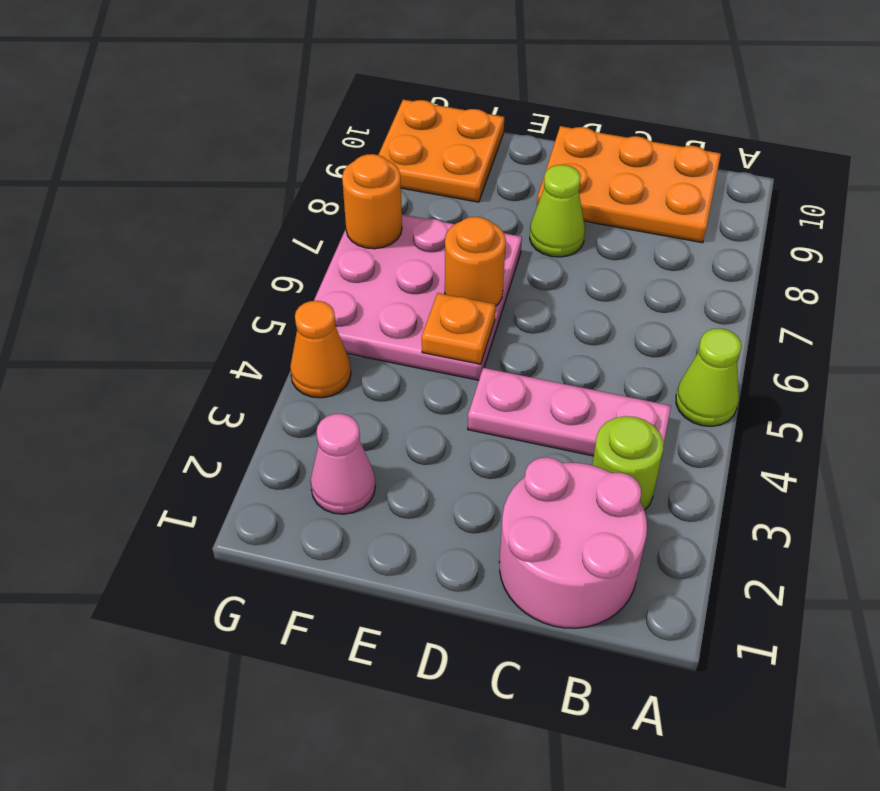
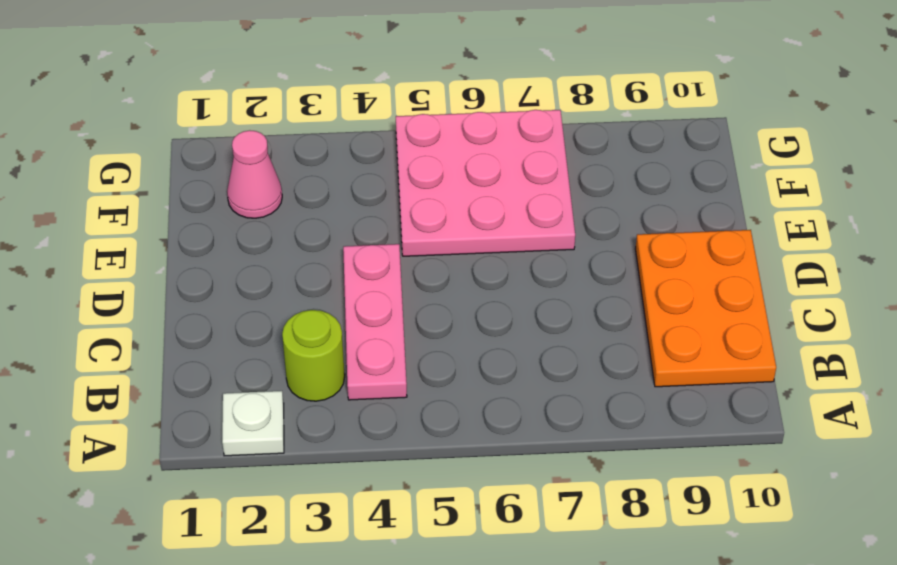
white 1x1 plate [222,391,284,456] -> none
none -> lime 1x1 cone [676,328,741,426]
none -> pink 2x2 round brick [499,457,647,628]
none -> lime 1x1 cone [530,165,585,257]

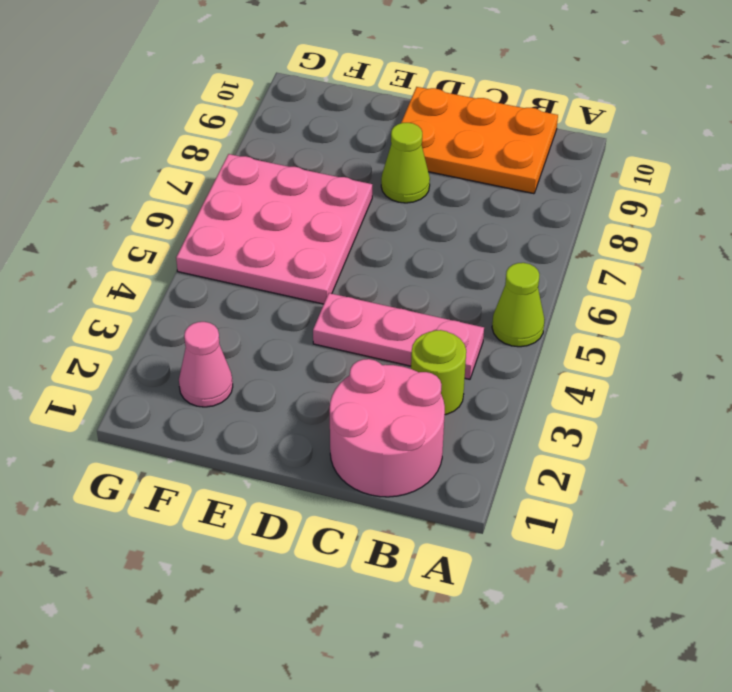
none -> orange 2x2 plate [379,100,504,202]
none -> orange 1x1 cone [290,301,351,398]
none -> orange 1x1 plate [422,293,496,364]

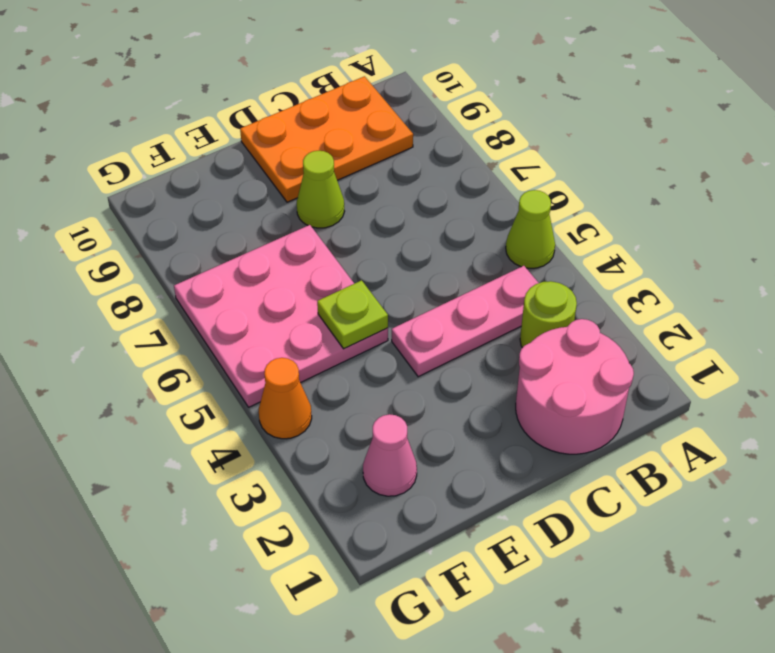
lime 1x1 plate [317,280,388,349] -> orange 1x1 plate [422,293,496,364]
none -> orange 2x2 plate [379,100,504,202]
none -> orange 1x1 round brick [445,217,506,306]
none -> orange 1x1 round brick [342,154,402,249]

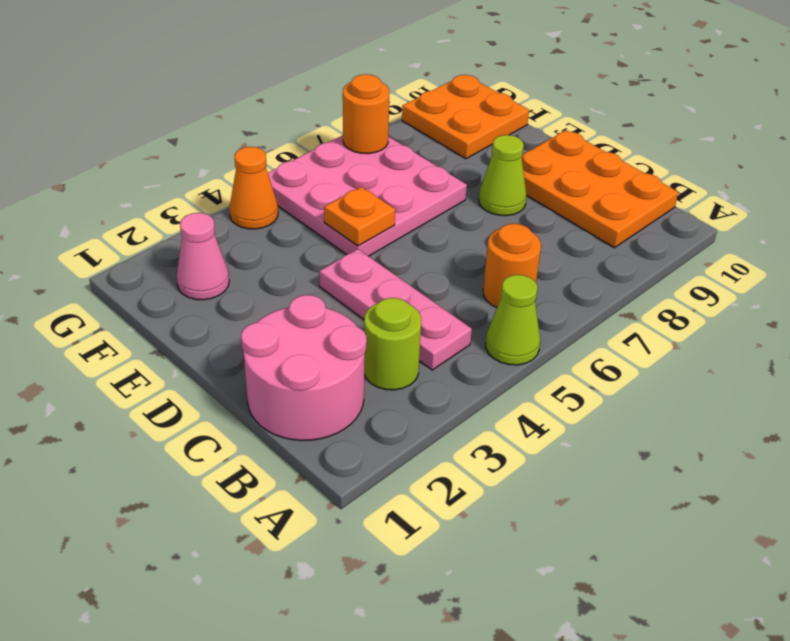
orange 1x1 round brick [483,224,541,308] -> orange 1x1 round brick moved to [445,217,506,306]

